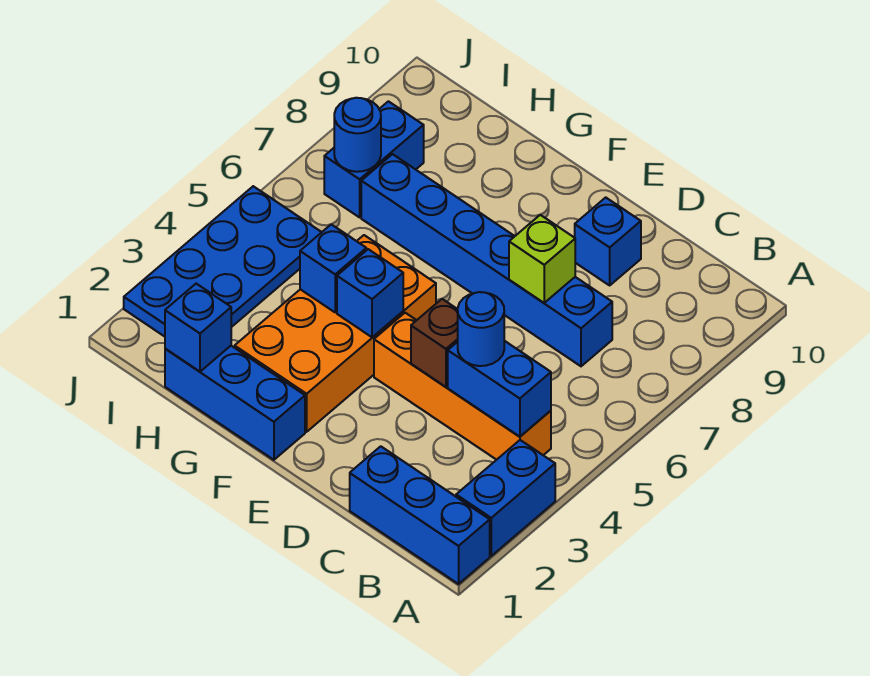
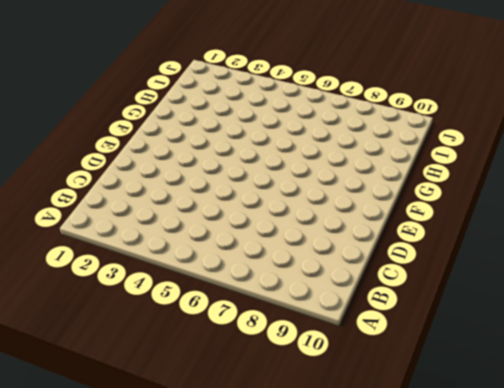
none -> blue 1x3 brick [350,446,490,584]
none -> blue 1x2 brick [456,440,555,556]
none -> orange 1x4 brick [374,313,551,460]

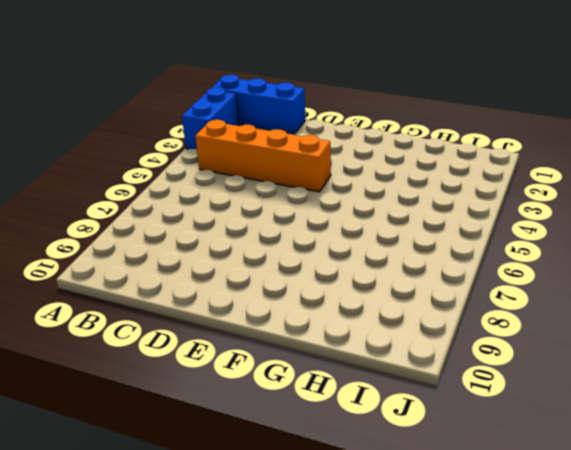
none -> blue 1x6 brick [361,154,612,366]
none -> blue 1x1 brick [575,197,641,285]
none -> blue 1x3 brick [165,346,305,460]

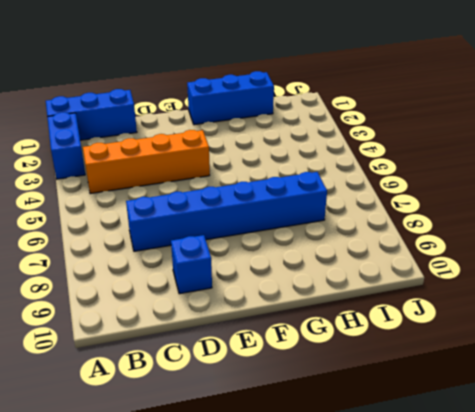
none -> orange 2x4 brick [235,235,436,432]
none -> blue 2x4 plate [124,186,322,337]
none -> blue 1x2 brick [324,101,424,217]

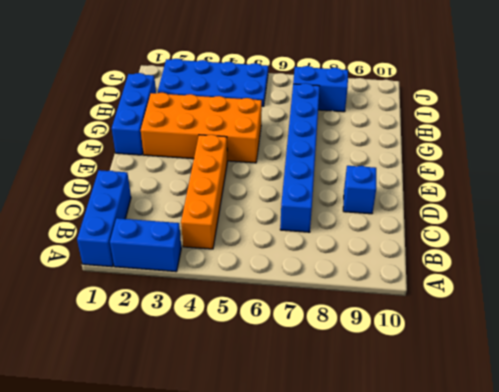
none -> blue 1x2 brick [448,341,551,437]
none -> brown 1x1 brick [411,299,458,387]
none -> lime 1x1 brick [509,215,575,303]

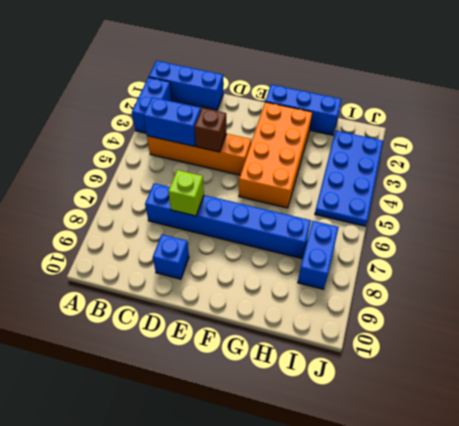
none -> blue 1x1 brick [337,249,403,337]
none -> blue 1x1 brick [300,224,366,312]
none -> blue 1x1 brick [165,284,231,372]

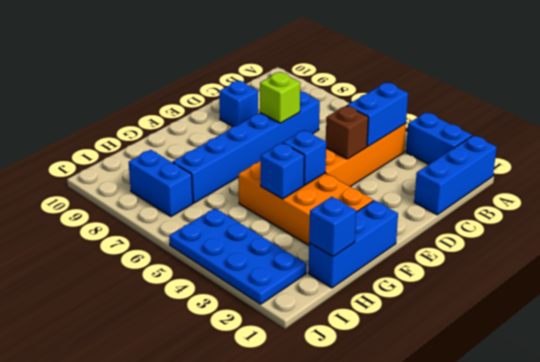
none -> blue 1x1 round brick [334,98,381,172]
none -> blue 1x1 round brick [458,292,504,366]

